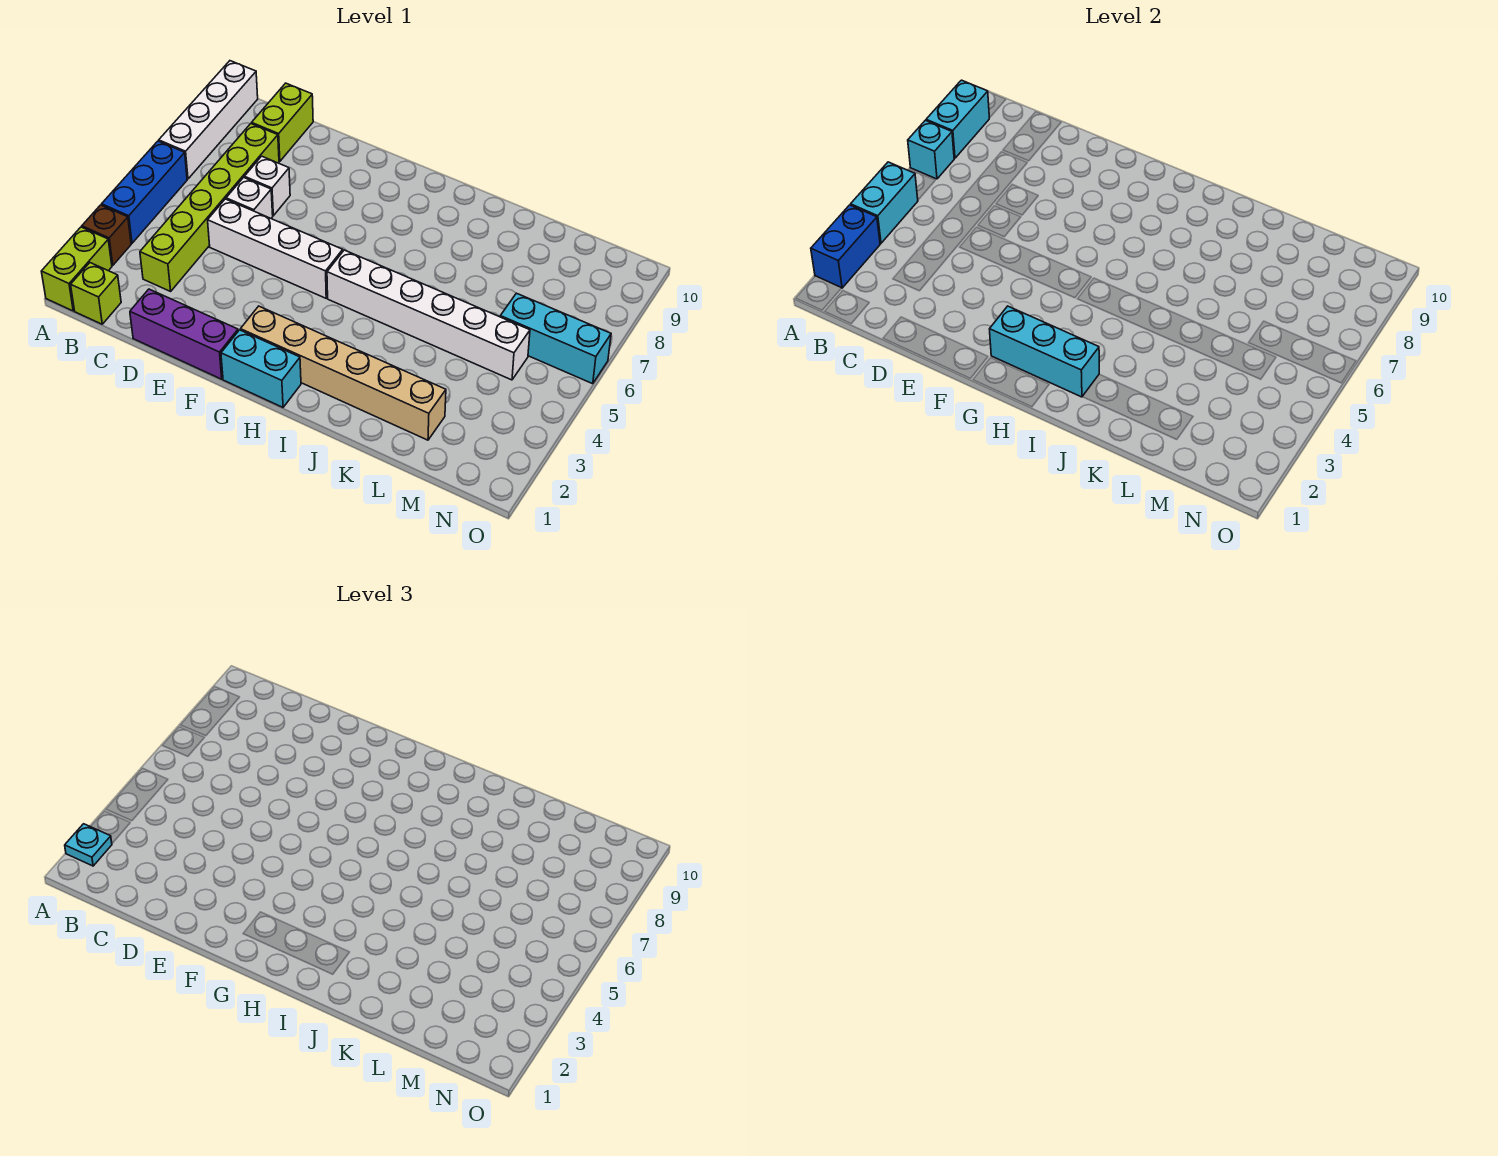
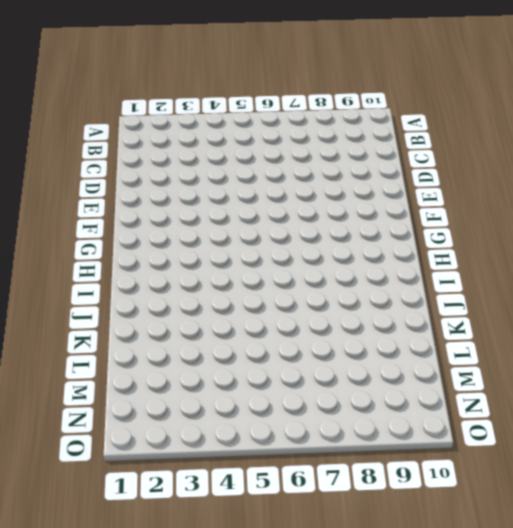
none -> lime 1x2 brick [41,227,112,311]
none -> brown 1x1 brick [82,205,131,266]
none -> blue 1x3 brick [102,141,187,243]

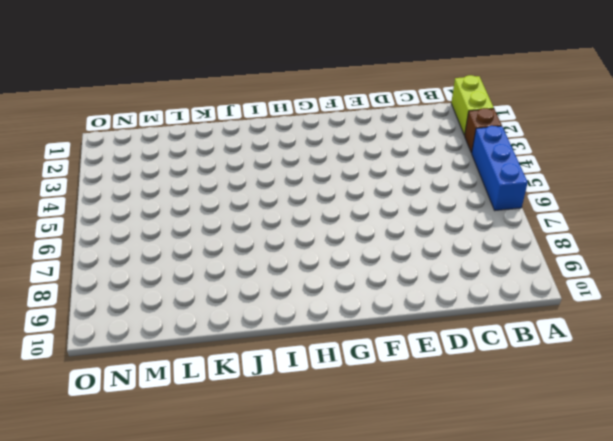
none -> white 1x4 brick [159,61,258,179]
none -> lime 1x1 brick [71,263,121,324]
none -> lime 1x6 brick [140,124,279,291]

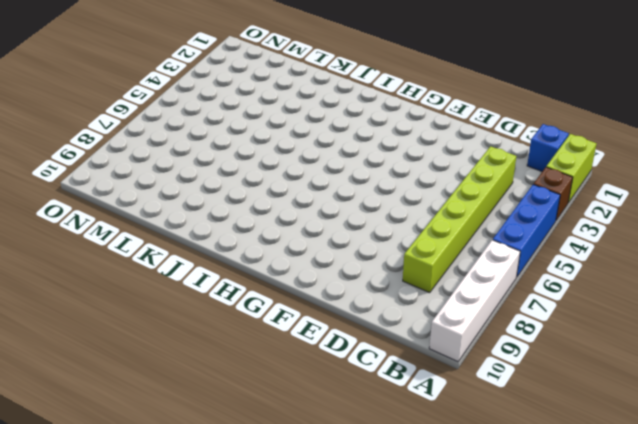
blue 1x1 brick [527,124,569,171] -> lime 1x1 brick [71,263,121,324]
none -> lime 1x2 brick [252,83,313,161]
none -> purple 1x3 brick [130,289,238,379]
none -> white 1x4 brick [208,199,343,298]

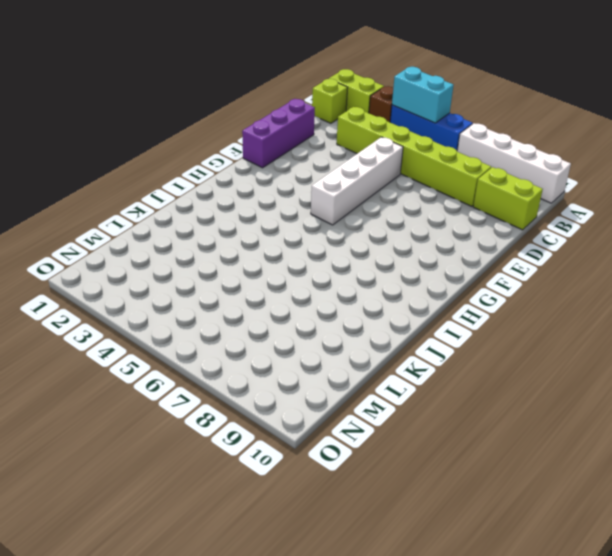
none -> white 1x1 brick [226,177,273,218]
none -> white 1x1 brick [244,156,290,216]
none -> cyan 1x2 brick [221,330,301,407]

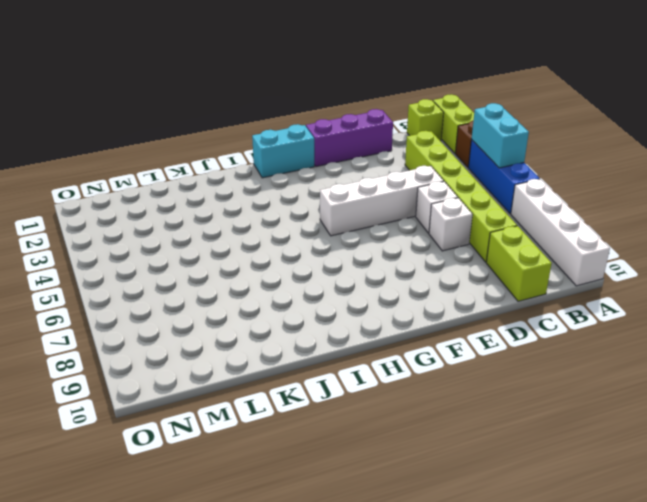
none -> tan 1x6 brick [241,306,446,440]
none -> white 1x6 brick [327,250,530,380]
none -> cyan 1x3 brick [500,293,611,384]

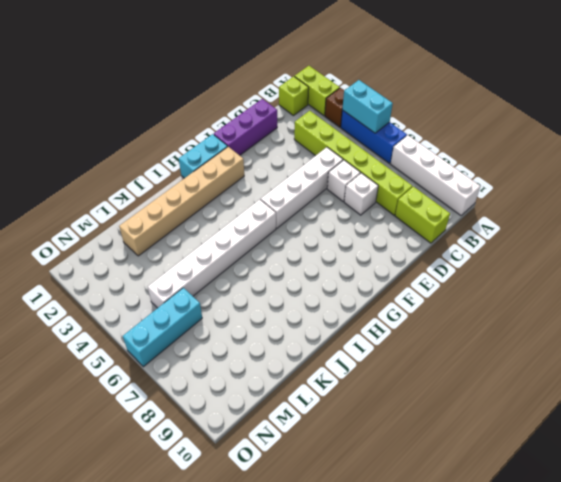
none -> blue 1x2 brick [811,205,880,288]
none -> cyan 1x1 brick [908,120,954,179]
none -> cyan 1x2 brick [926,80,989,158]

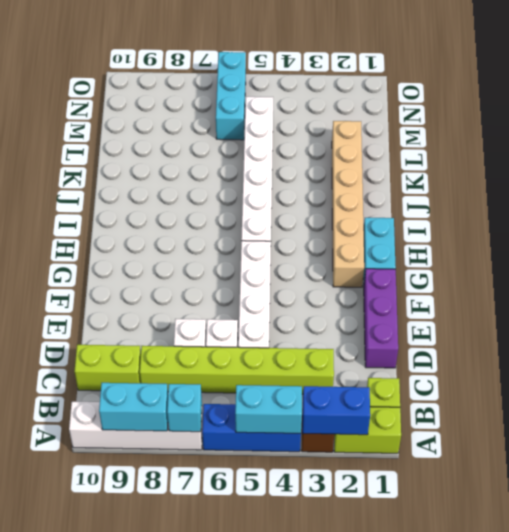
none -> cyan 1x3 brick [990,306,1099,397]
none -> cyan 1x1 plate [65,824,112,866]

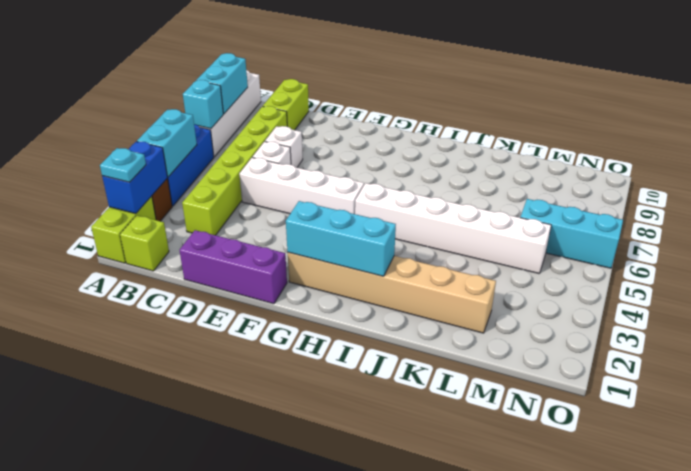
none -> cyan 1x2 brick [221,330,301,407]

